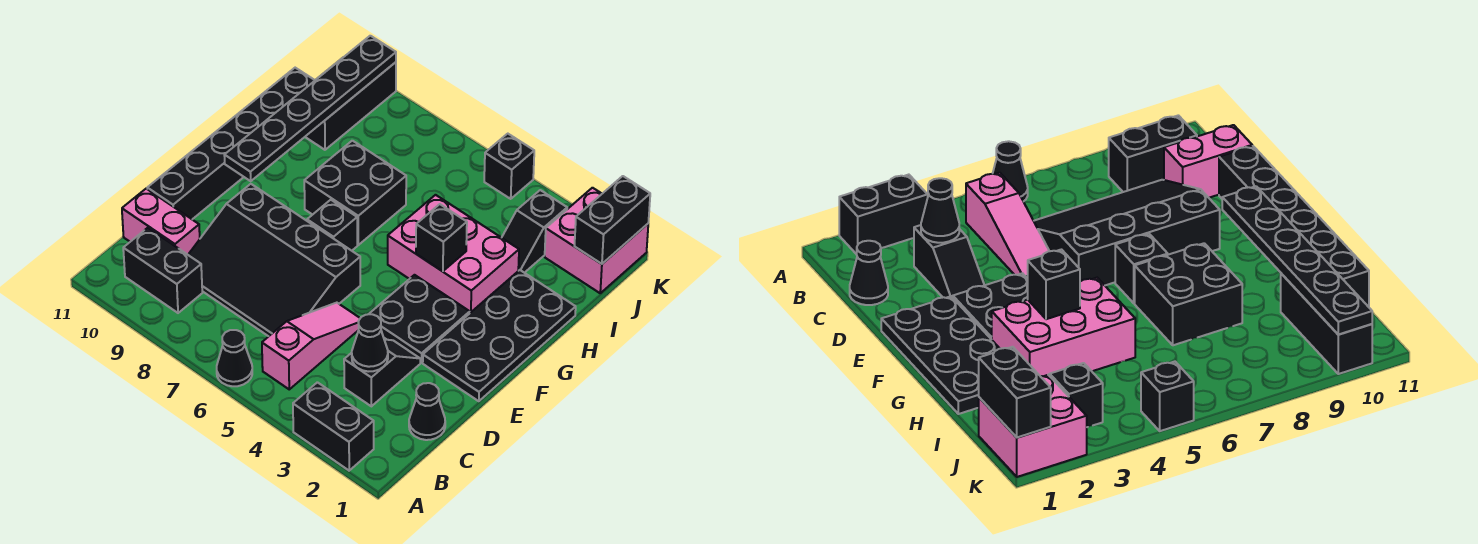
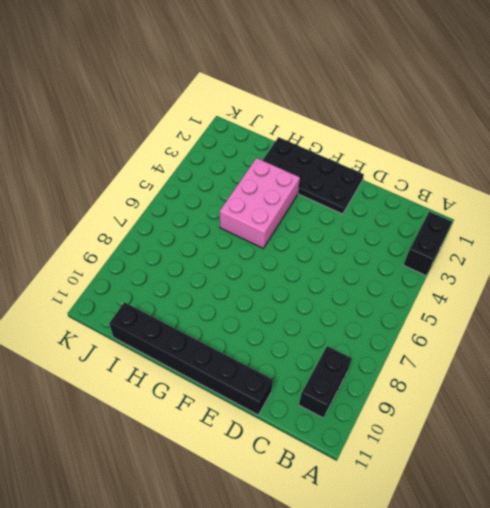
none -> black 1x1 cone [217,330,252,386]
none -> pink 1x3 slope [262,303,360,389]
none -> black 1x1 cone [409,383,445,440]

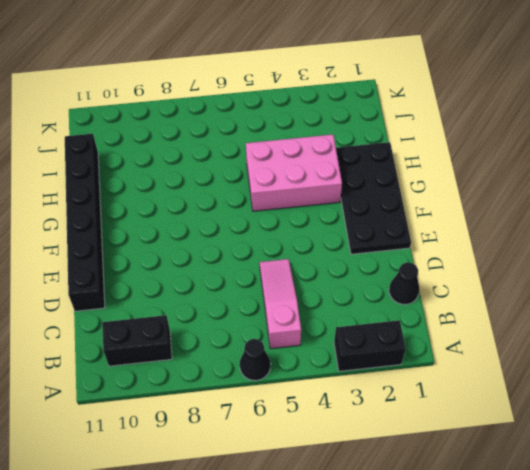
none -> black 1x2 slope [344,339,420,406]
none -> black 3x4 slope [188,184,360,336]
none -> pink 1x2 brick [122,189,200,255]

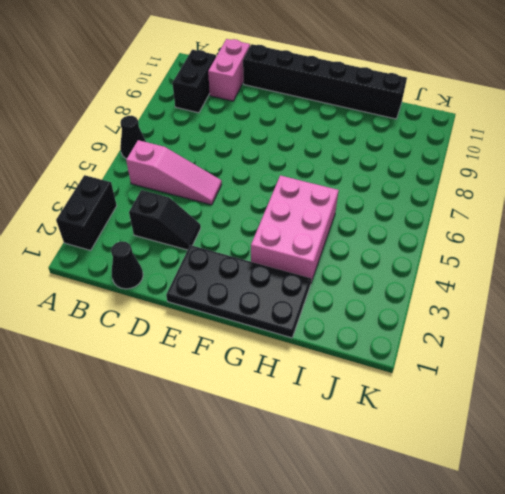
none -> black 3x4 slope [188,184,360,336]
none -> black 2x2 plate [369,275,470,363]
none -> black 1x1 brick [307,200,357,251]

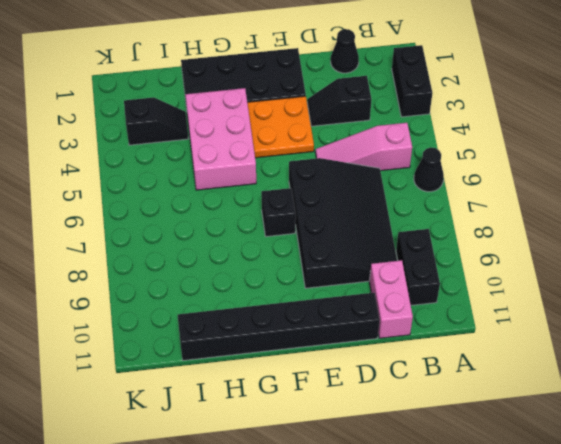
orange 2x2 plate [247,96,314,158] -> black 2x2 plate [369,275,470,363]
none -> black 2x2 brick [304,141,406,245]
none -> black 1x3 brick [305,62,396,150]
none -> pink 2x2 brick [545,188,648,293]

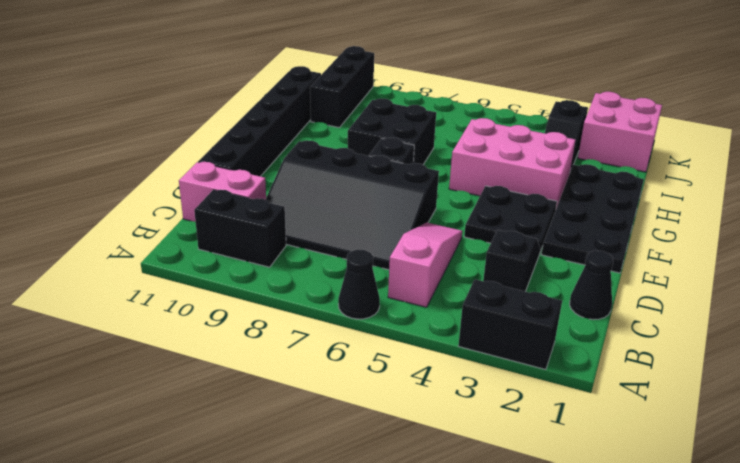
none -> black 1x1 brick [484,134,534,199]
none -> black 1x1 cone [352,314,388,372]
none -> black 1x6 plate [224,36,396,181]

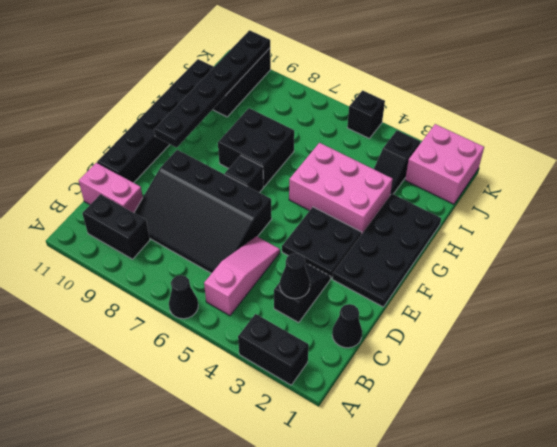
none -> black 1x1 brick [416,204,467,271]
none -> black 1x2 brick [575,176,650,264]

